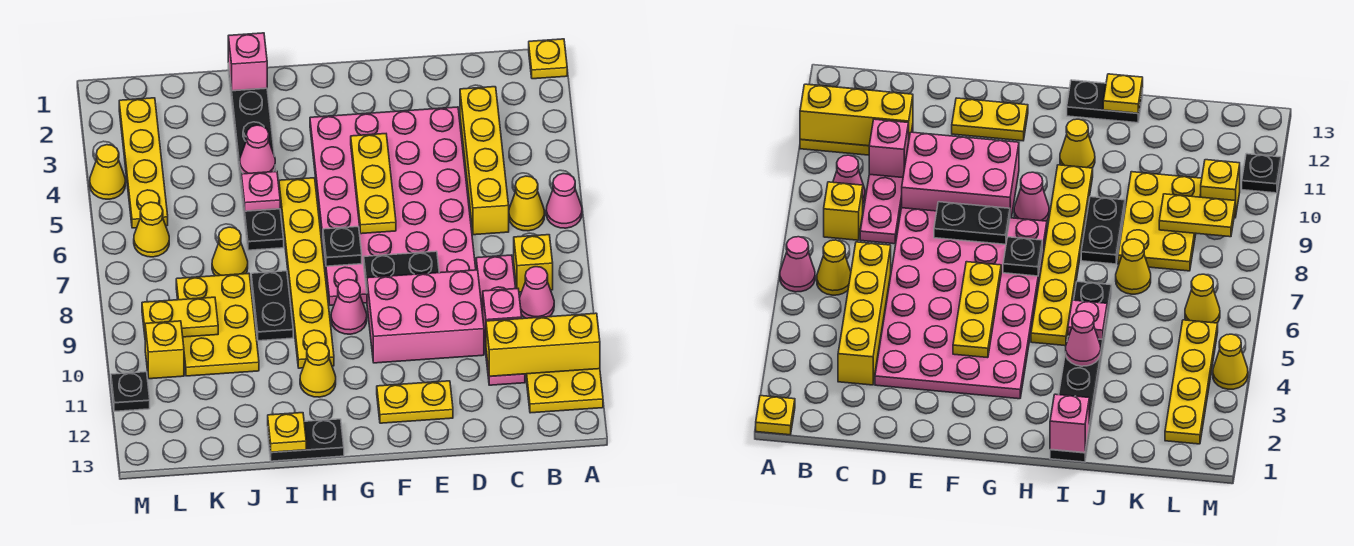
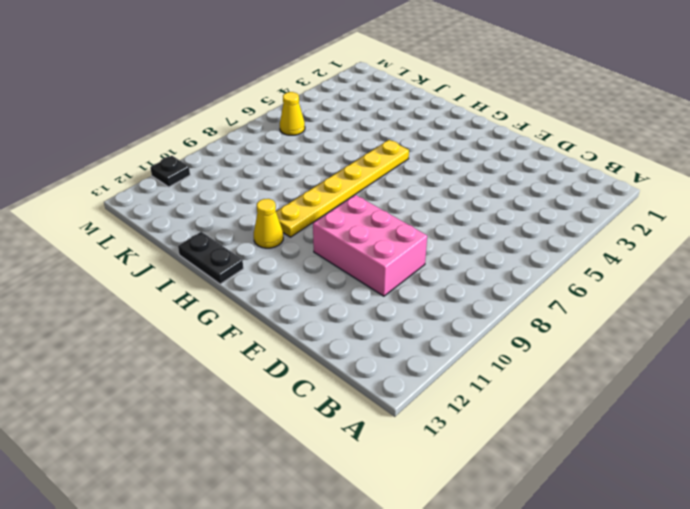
none -> yellow 1x1 plate [529,39,567,79]
none -> pink 1x1 cone [546,174,582,228]
none -> yellow 2x2 plate [526,369,603,413]
none -> yellow 1x1 cone [509,176,545,231]

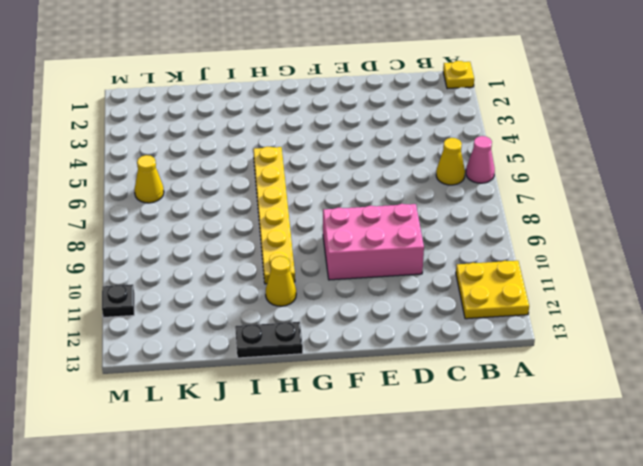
none -> yellow 1x1 brick [514,235,553,292]
none -> pink 1x1 cone [520,267,554,318]
none -> yellow 1x4 brick [460,87,509,235]
none -> pink 1x4 plate [476,255,525,385]

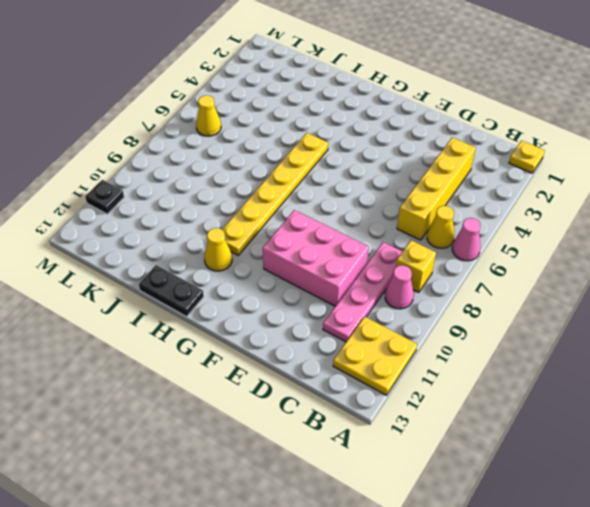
none -> pink 4x6 plate [310,107,476,305]
none -> yellow 1x2 plate [377,381,453,423]
none -> pink 1x1 cone [331,280,367,334]
none -> black 1x6 plate [228,63,284,250]

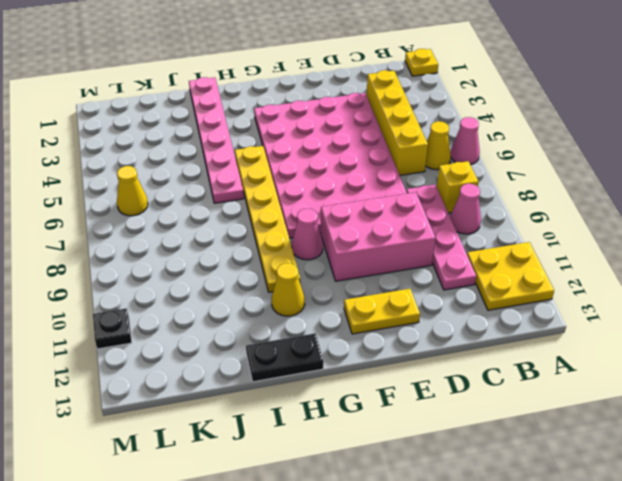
pink 1x6 plate [189,77,244,203] -> black 1x6 plate [228,63,284,250]
none -> black 1x2 plate [251,271,293,341]
none -> yellow 1x1 cone [212,227,248,276]
none -> yellow 2x3 plate [176,273,259,376]
none -> yellow 1x4 plate [119,98,168,228]

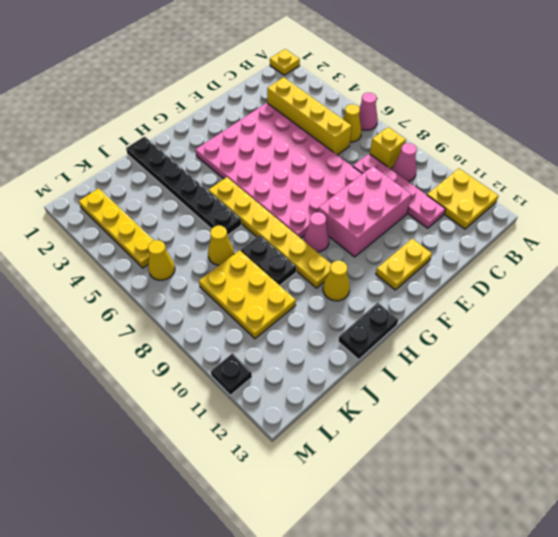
none -> yellow 1x1 brick [145,321,184,379]
none -> yellow 1x1 cone [90,145,125,199]
none -> yellow 1x3 brick [486,313,600,376]
none -> pink 1x1 brick [483,289,522,343]

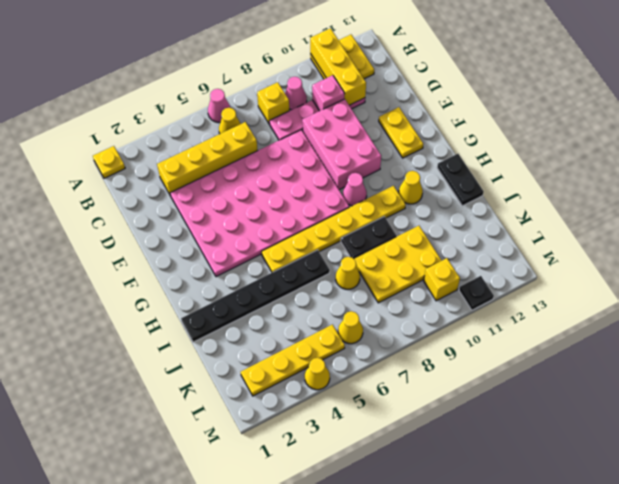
none -> black 1x2 plate [364,251,439,290]
none -> yellow 1x3 plate [351,134,396,234]
none -> black 1x1 plate [323,227,362,266]
none -> pink 1x1 brick [228,33,267,91]

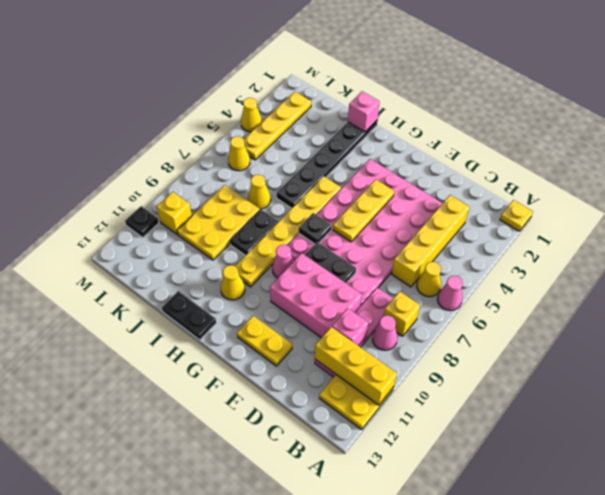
none -> pink 1x1 cone [240,125,275,174]
none -> pink 1x1 plate [241,171,280,211]
none -> yellow 1x1 plate [268,413,306,452]
none -> yellow 1x2 plate [142,297,218,337]

